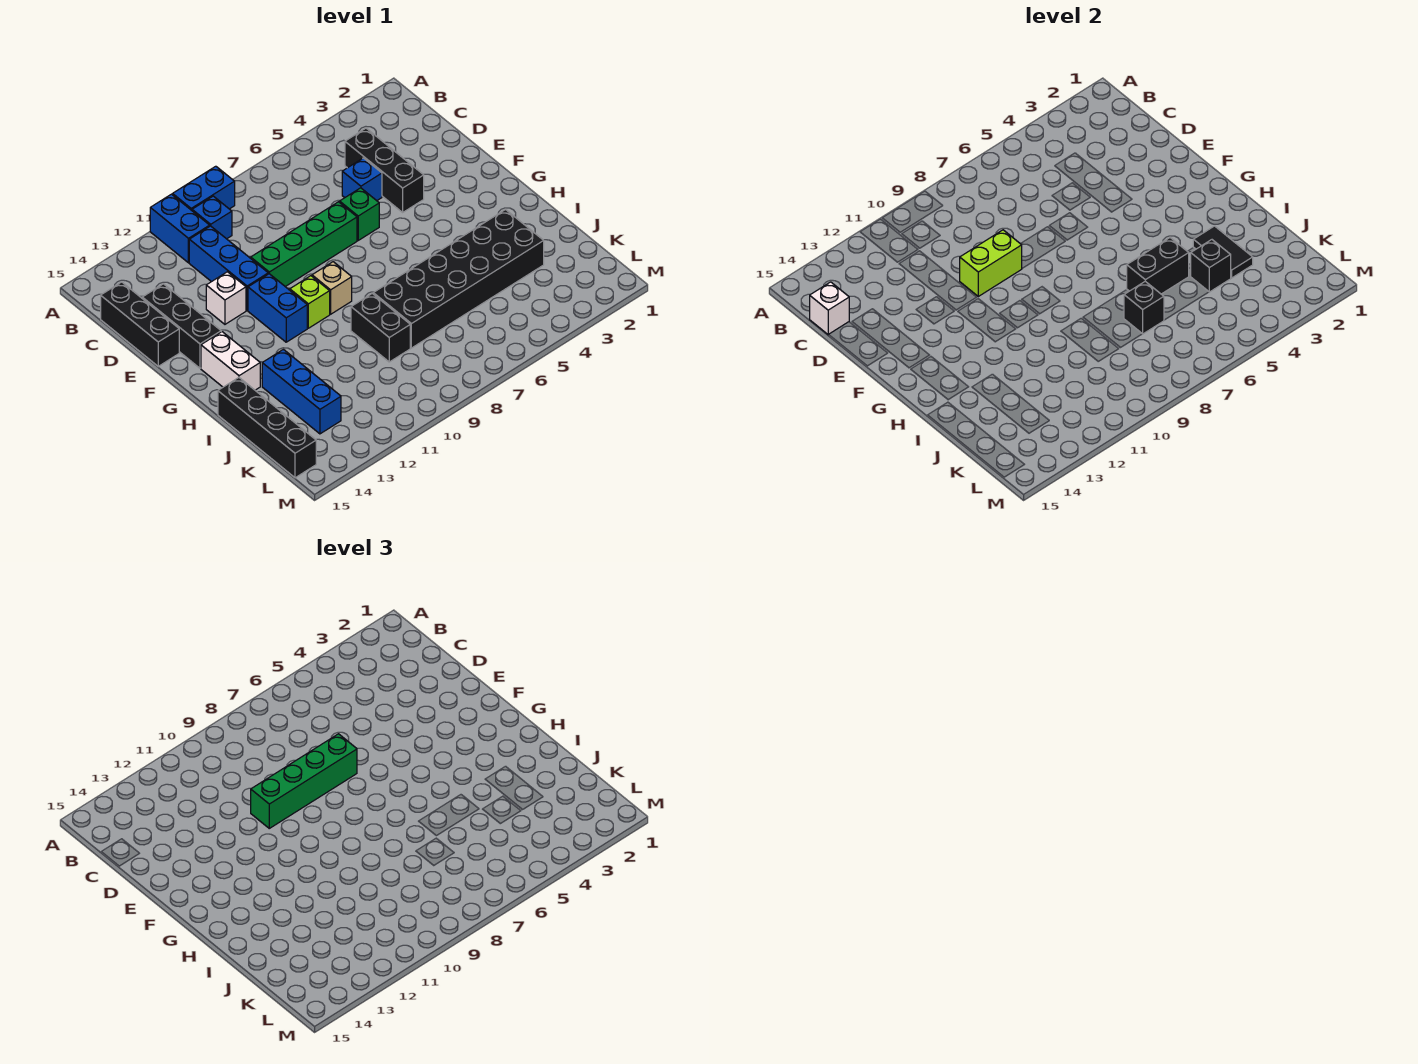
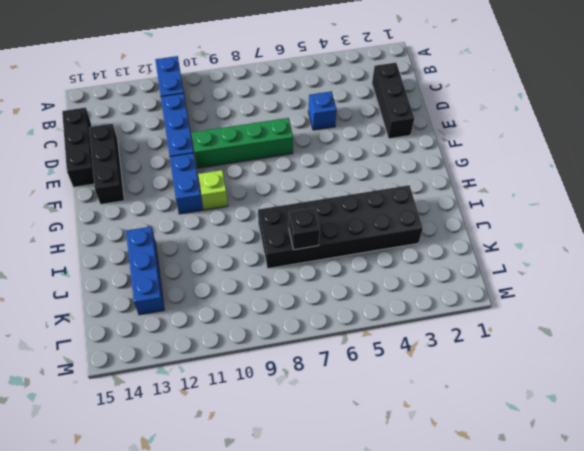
black 1x3 brick [372,63,414,139] -> black 1x3 brick moved to [345,128,424,212]
none -> blue 1x2 brick [173,166,235,210]
none -> blue 1x1 brick [192,196,232,239]
none -> green 1x1 brick [340,188,379,240]

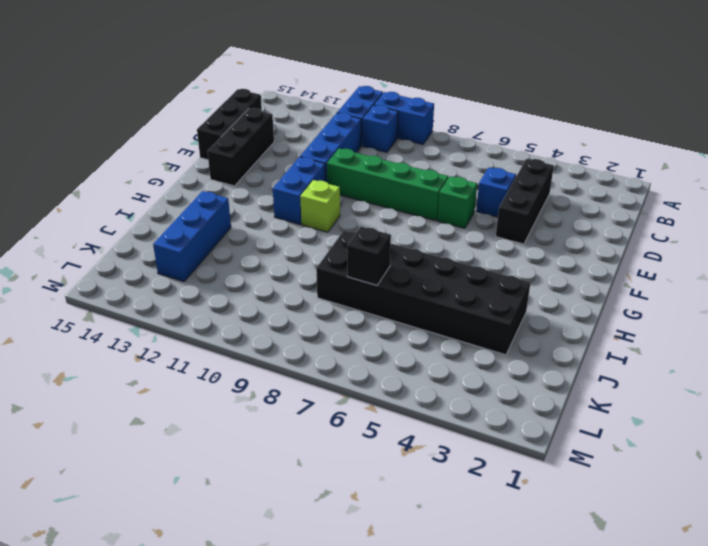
none -> white 1x1 brick [206,272,246,324]
none -> tan 1x1 brick [312,262,352,314]
none -> white 1x2 brick [201,332,260,390]

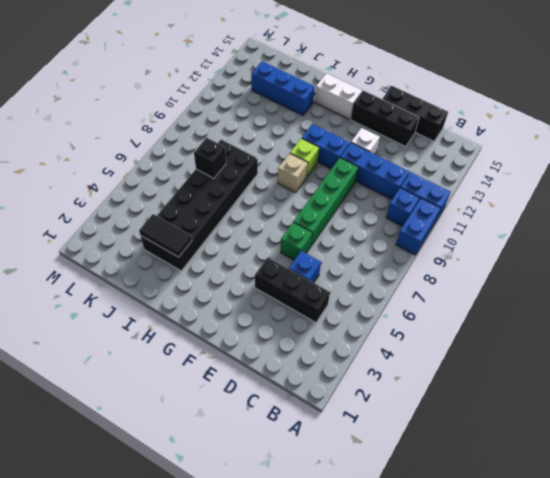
none -> black 1x2 brick [351,294,410,362]
none -> black 1x4 brick [218,378,316,478]
none -> white 1x1 brick [810,282,849,335]

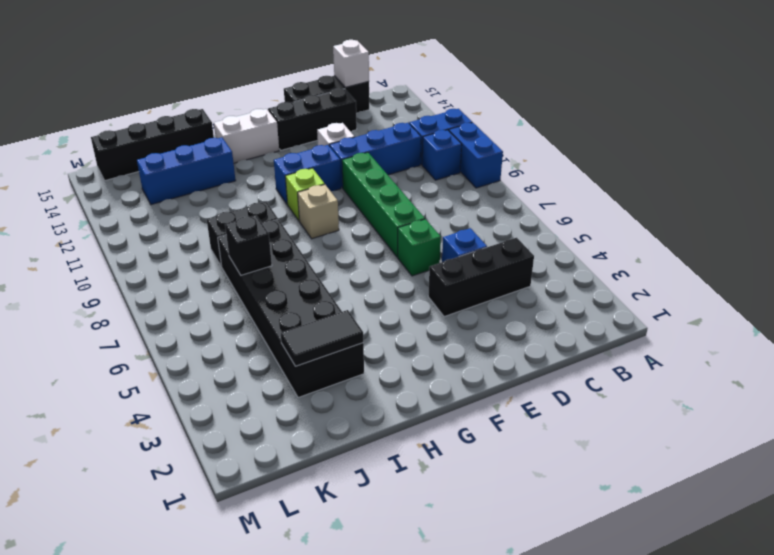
none -> lime 1x2 brick [960,230,1022,296]
none -> black 1x2 brick [1127,238,1189,294]
none -> black 1x1 brick [1191,240,1231,292]

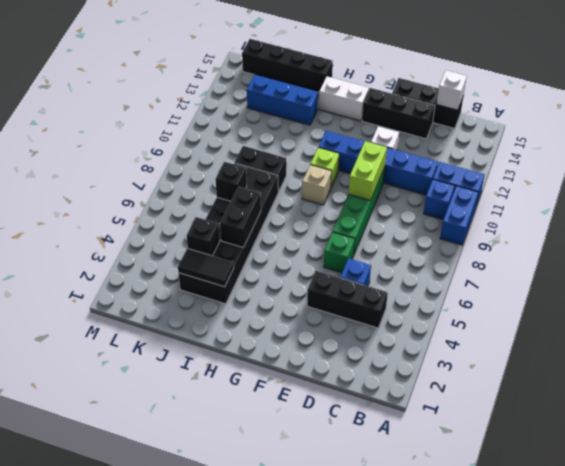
none -> green 1x4 brick [251,734,357,828]

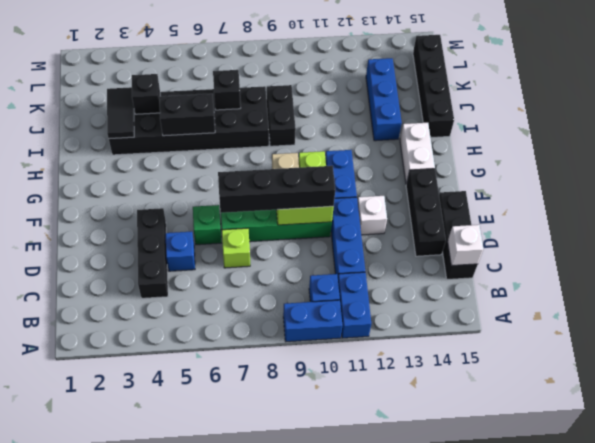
lime 1x1 brick [222,228,250,268] -> none
black 1x4 brick [218,166,335,213] -> green 1x4 brick [251,734,357,828]

